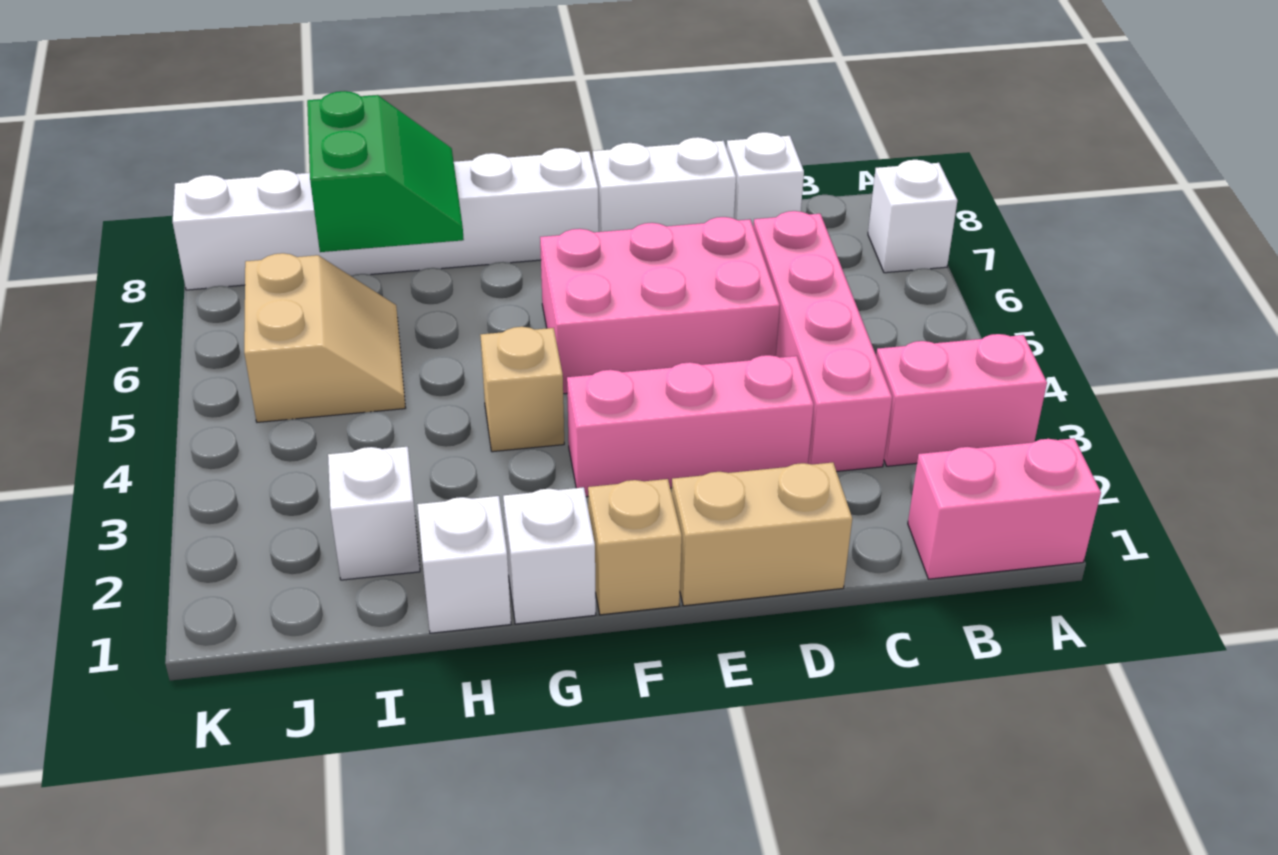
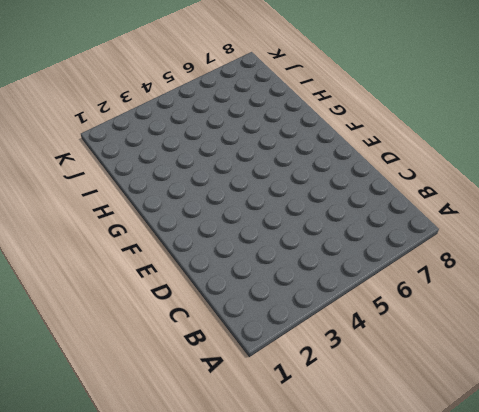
none -> pink 1x2 brick [908,438,1101,579]
none -> pink 1x2 brick [876,334,1047,466]
none -> white 1x1 brick [868,160,958,273]

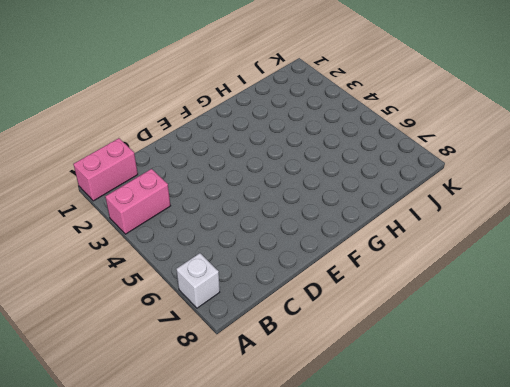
none -> pink 1x4 brick [753,211,892,471]
none -> white 1x1 brick [727,132,804,226]
none -> tan 1x2 brick [672,462,852,606]

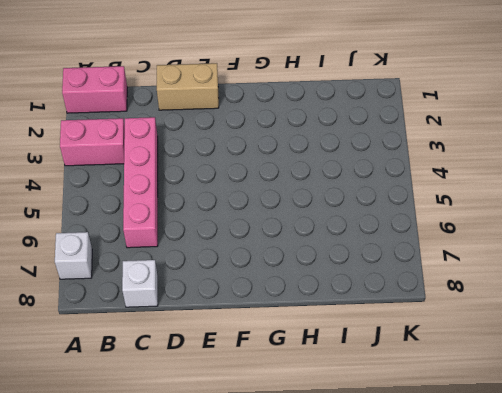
none -> pink 1x3 brick [567,355,814,497]
none -> pink 2x3 brick [540,217,780,394]
none -> white 1x2 brick [593,137,736,232]

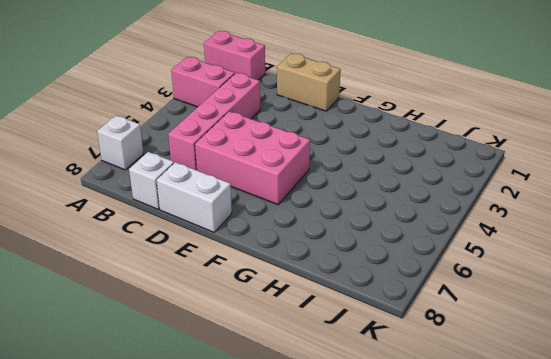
none -> pink 1x3 brick [567,355,814,497]
none -> tan 1x1 brick [588,479,682,615]
none -> white 1x6 brick [173,148,599,290]

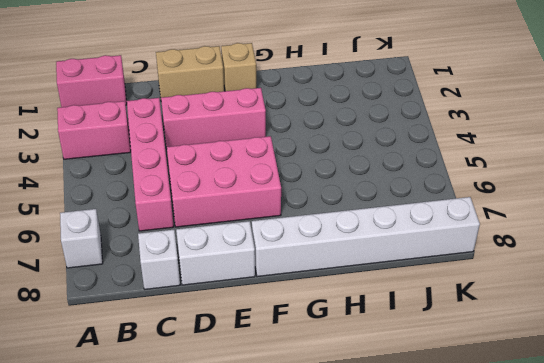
none -> white 1x1 brick [503,487,596,624]
none -> tan 1x1 brick [480,327,564,452]
none -> white 1x1 brick [417,496,511,633]

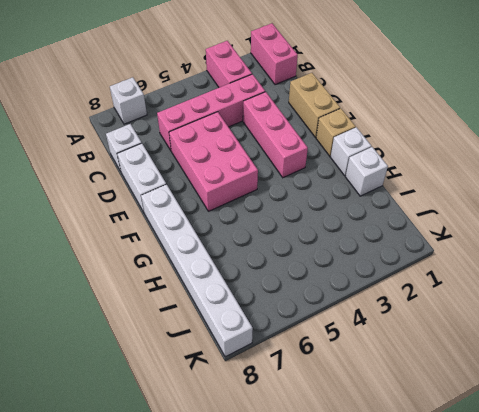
none -> tan 1x1 brick [480,327,564,452]
none -> white 1x1 brick [328,447,420,580]
none -> tan 2x2 slope [244,253,405,422]

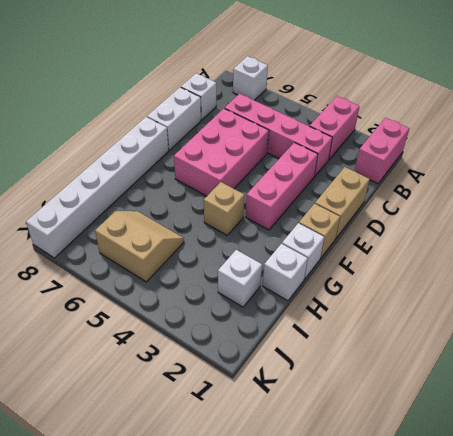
none -> green 2x2 slope [307,91,464,252]

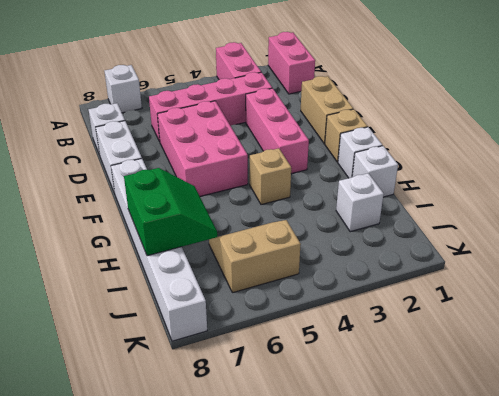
green 2x2 slope [124,168,217,256] -> green 2x2 slope turned to [307,91,464,252]

